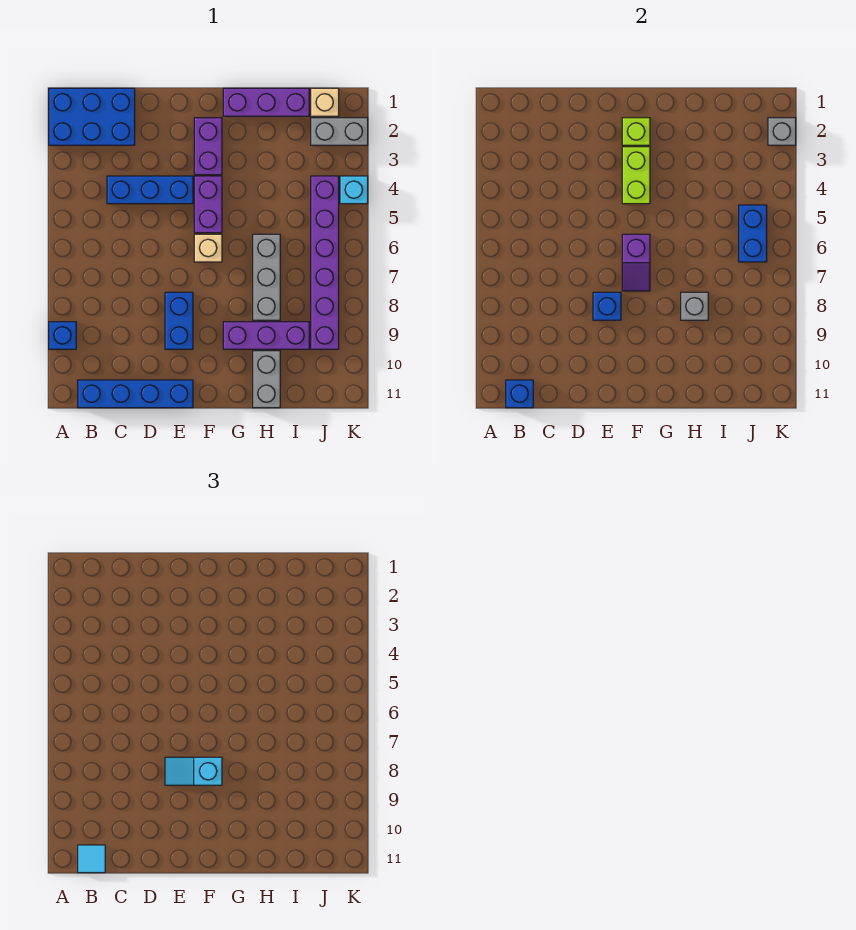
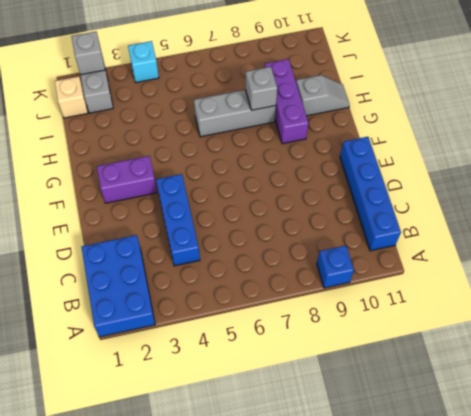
grey 1x2 slope [296,75,350,116] -> grey 1x2 brick [253,351,280,408]
none -> blue 1x2 brick [165,292,193,349]
none -> purple 1x2 brick [194,176,222,233]
none -> tan 1x1 brick [194,234,222,262]

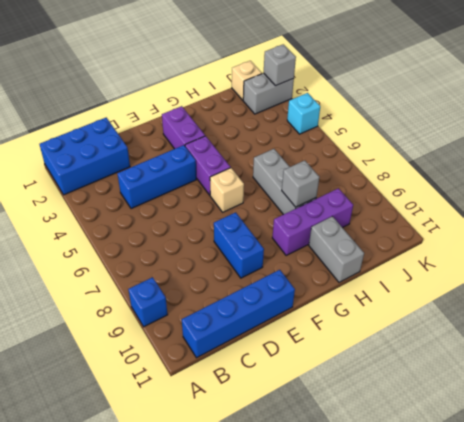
none -> purple 1x3 brick [223,88,309,116]
none -> purple 1x6 brick [311,176,339,349]
none -> blue 1x1 brick [506,380,533,408]

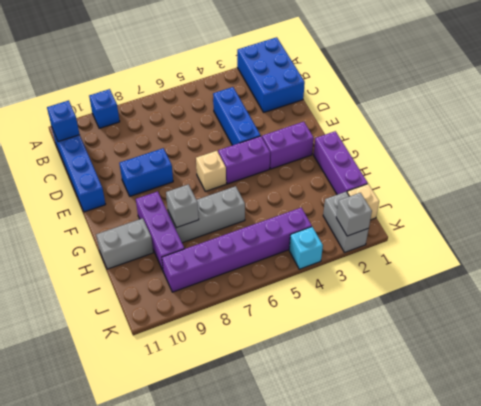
none -> blue 1x1 brick [593,292,621,320]
none -> lime 1x1 brick [622,118,650,145]
none -> lime 1x2 brick [622,147,650,204]

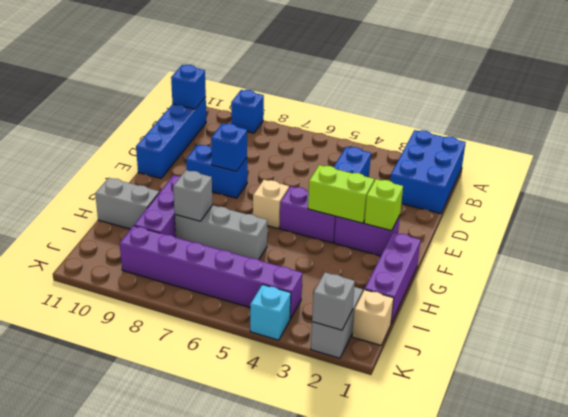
none -> purple 1x2 slope [622,234,650,291]
none -> blue 1x2 brick [739,205,767,262]
none -> cyan 1x1 tile [78,845,105,873]

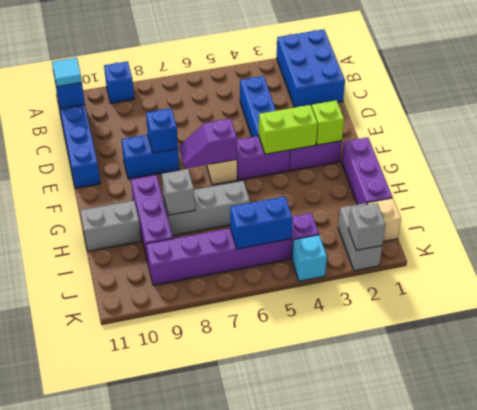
none -> cyan 1x2 slope [165,757,222,785]

